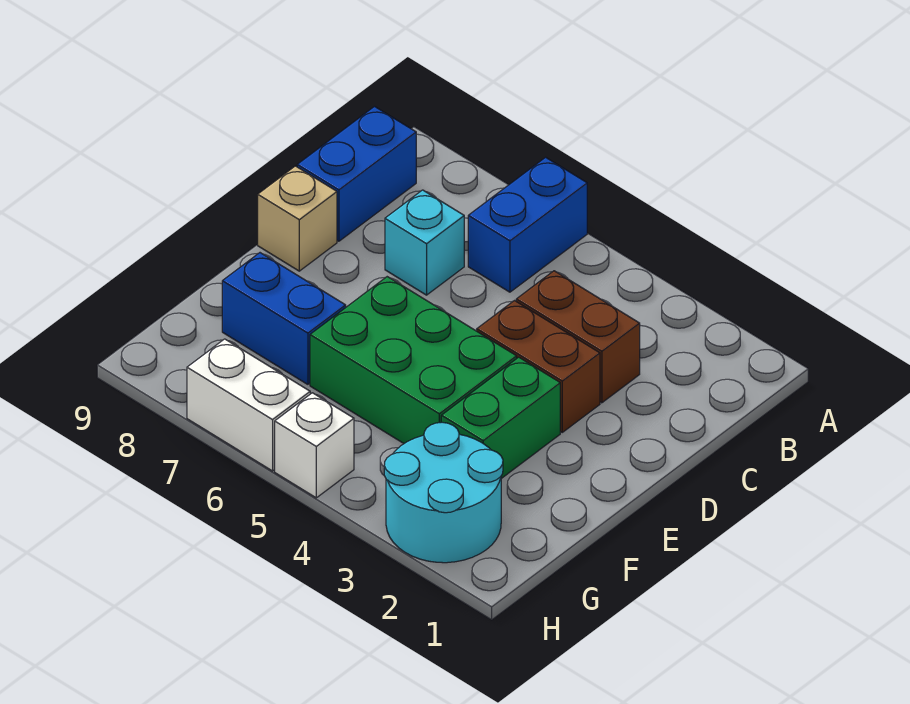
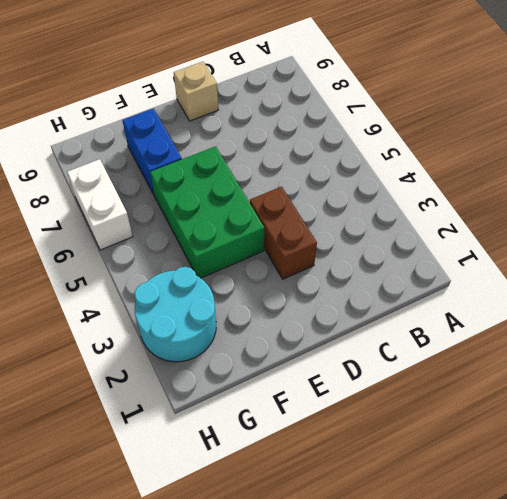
none -> blue 1x2 brick [468,157,587,292]
none -> blue 1x2 brick [297,107,416,241]
none -> brown 1x2 brick [516,271,640,403]

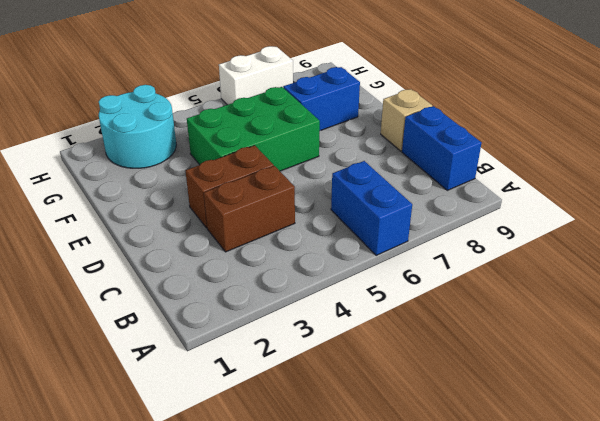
none -> cyan 1x1 brick [385,190,464,295]
none -> green 1x2 brick [441,357,560,479]
none -> white 1x1 brick [275,393,354,498]

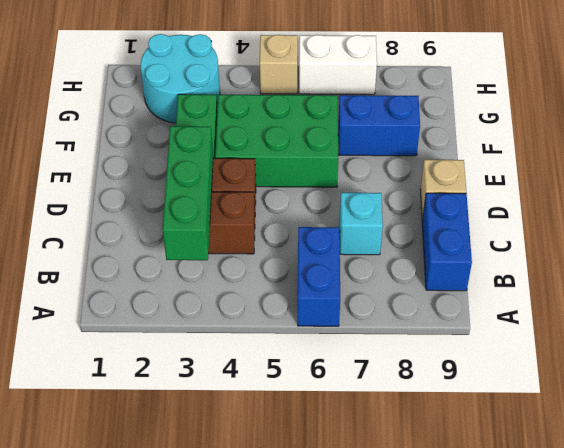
green 1x3 brick [163,126,213,260] -> none
tan 1x1 brick [260,35,298,94] -> white 1x1 brick [275,393,354,498]

